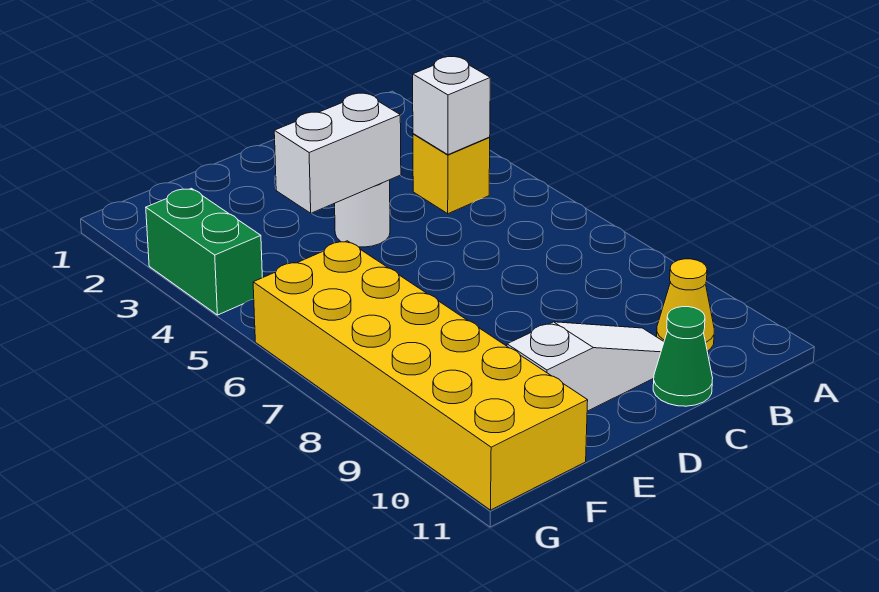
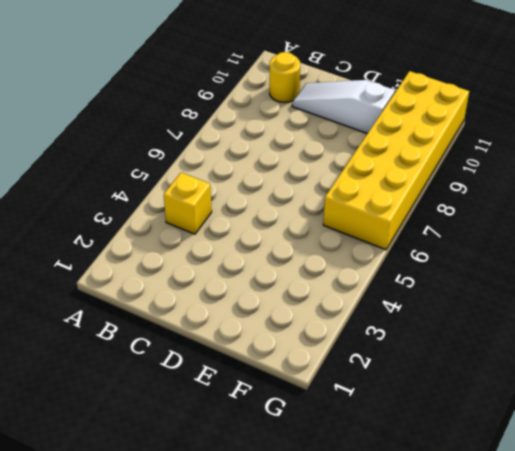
yellow 1x1 round brick [270,52,300,102] -> yellow 1x1 cone [657,259,714,351]
none -> green 1x1 cone [653,307,713,406]
none -> white 1x1 round brick [335,180,390,247]

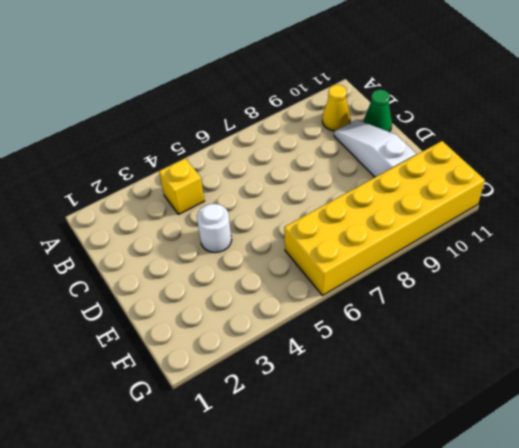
none -> green 1x2 brick [146,188,262,315]
none -> white 1x1 brick [413,57,490,155]

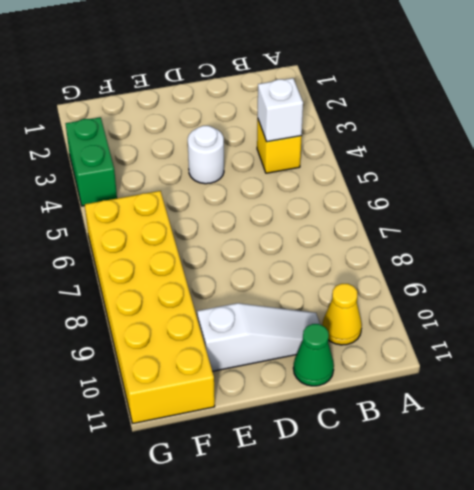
none -> white 1x2 brick [274,93,401,213]

